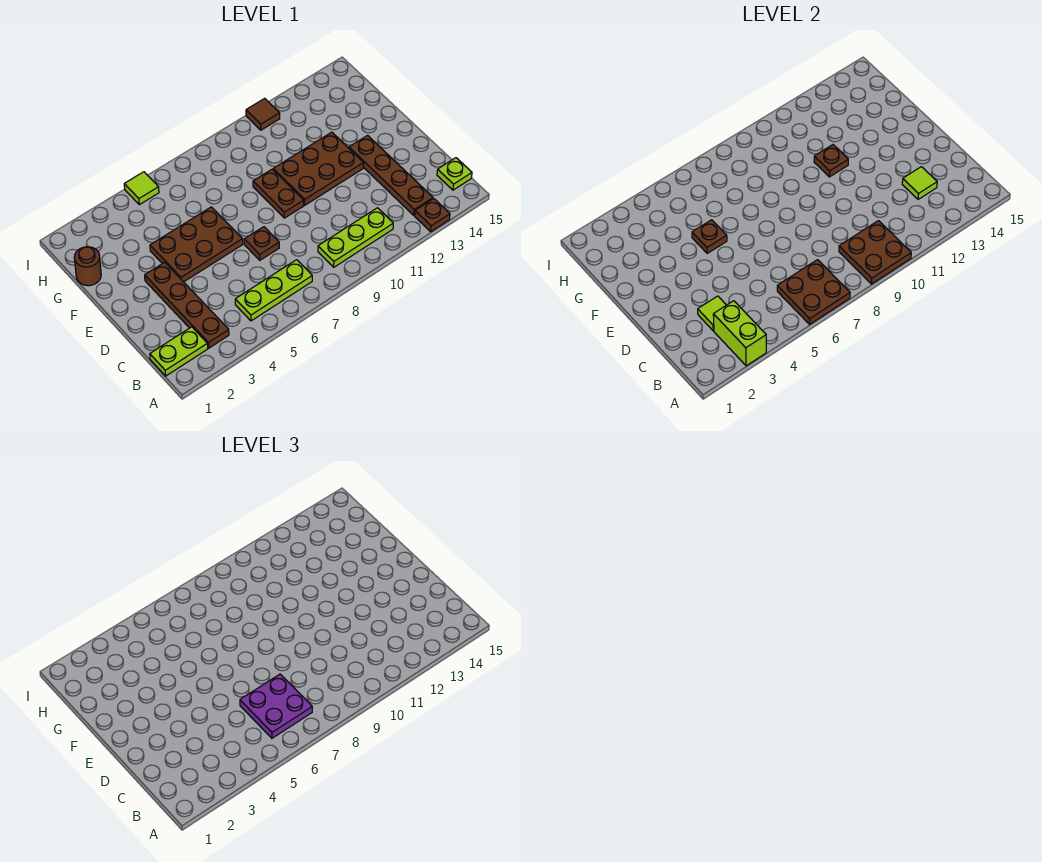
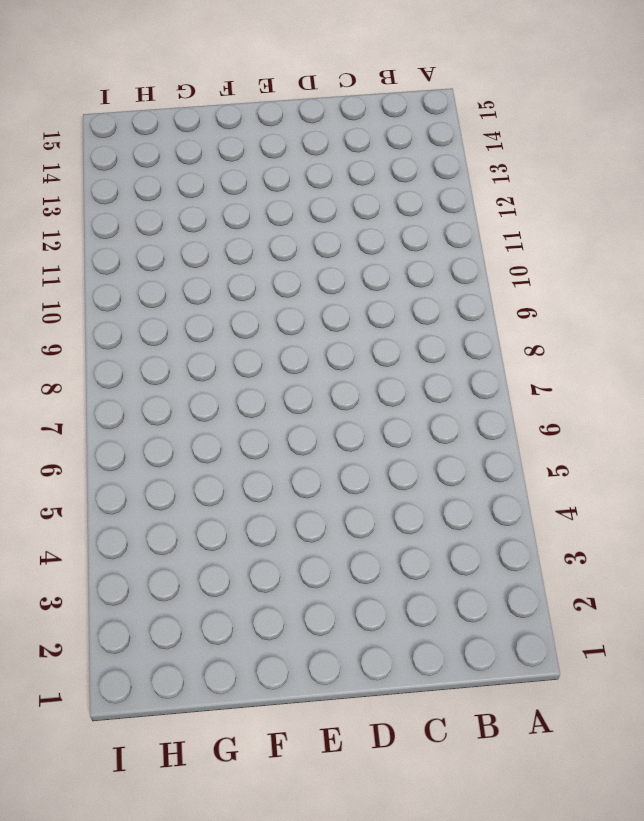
none -> brown 1x1 plate [415,199,450,232]
none -> lime 1x2 plate [150,327,208,376]
none -> brown 1x4 plate [145,262,229,348]

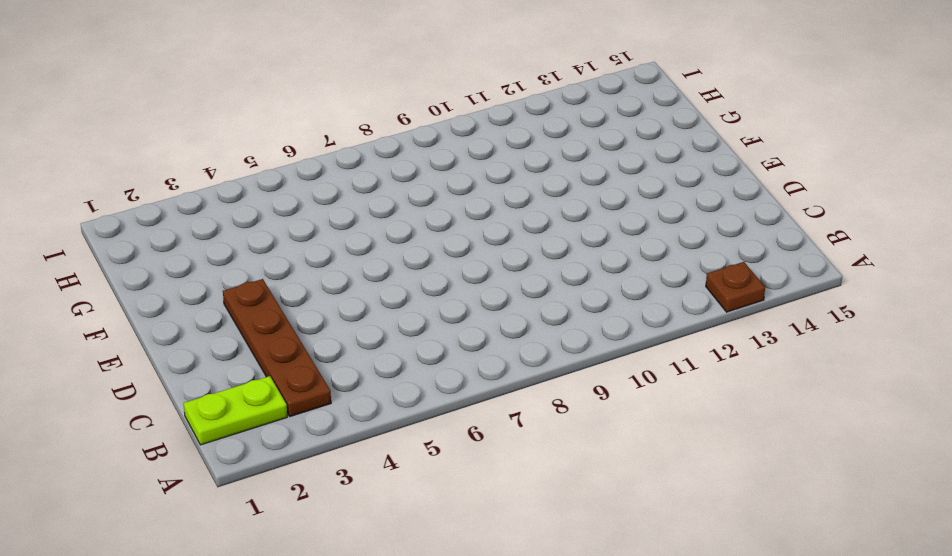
none -> lime 1x3 plate [235,260,312,321]
none -> lime 1x3 plate [318,208,393,267]
none -> brown 1x4 plate [349,135,433,215]

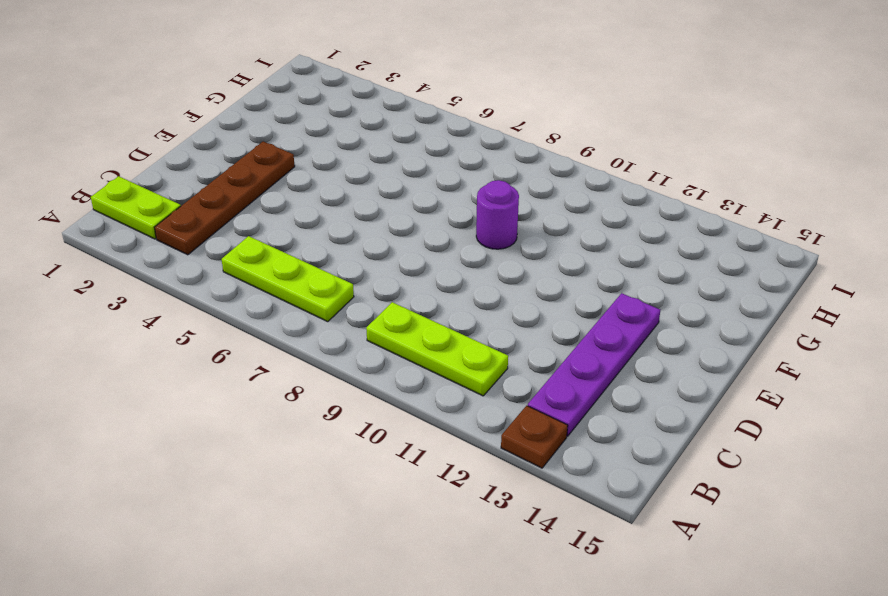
purple 1x4 plate [528,293,660,436] -> brown 1x4 plate [349,135,433,215]
purple 1x1 round brick [476,180,519,249] -> brown 1x2 plate [253,169,304,218]
none -> lime 1x1 plate [437,158,472,190]
none -> brown 1x1 plate [244,227,279,260]
none -> brown 2x3 plate [150,207,243,282]

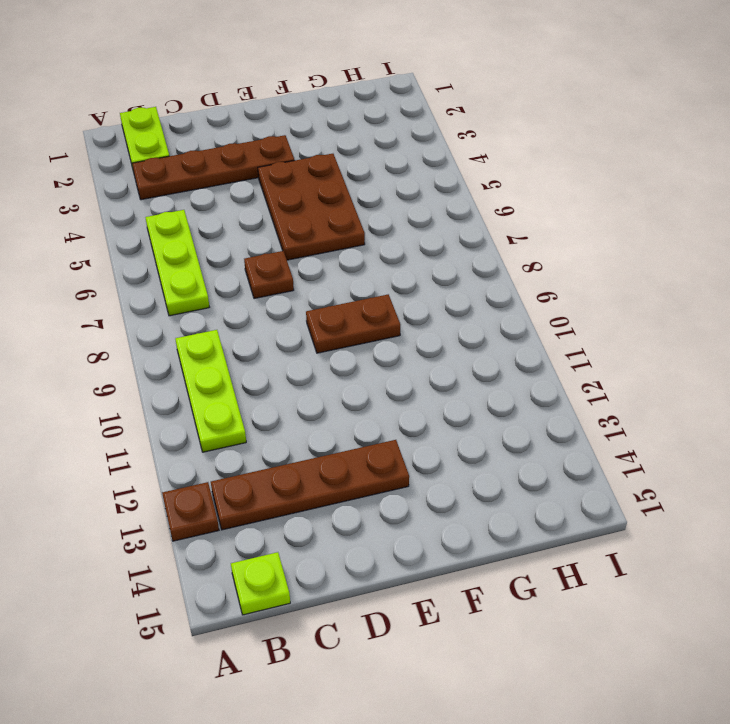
none -> brown 2x3 plate [273,132,363,205]
none -> brown 1x1 round brick [74,247,101,286]
none -> lime 1x1 tile [124,172,159,205]

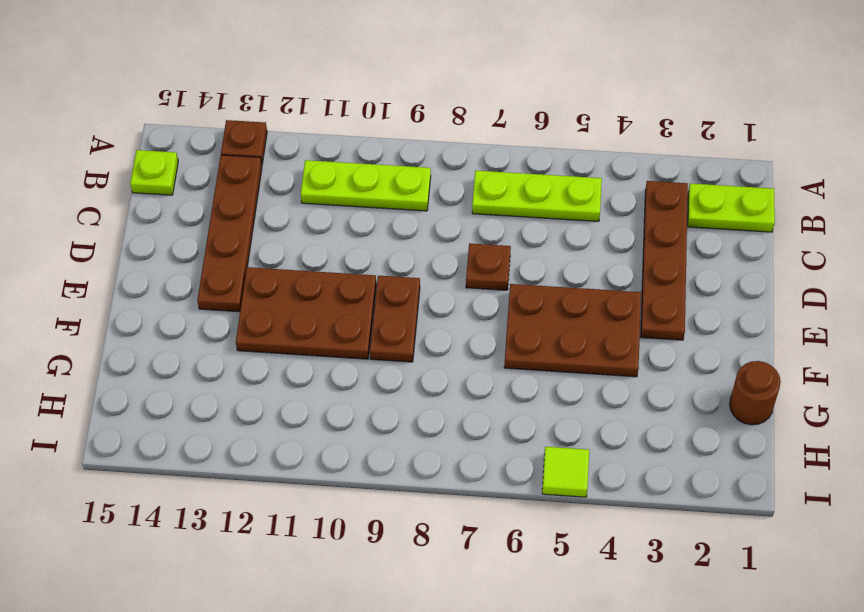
none -> brown 1x1 tile [246,98,280,130]
none -> lime 1x2 brick [713,301,766,366]
none -> brown 2x2 plate [777,260,850,324]

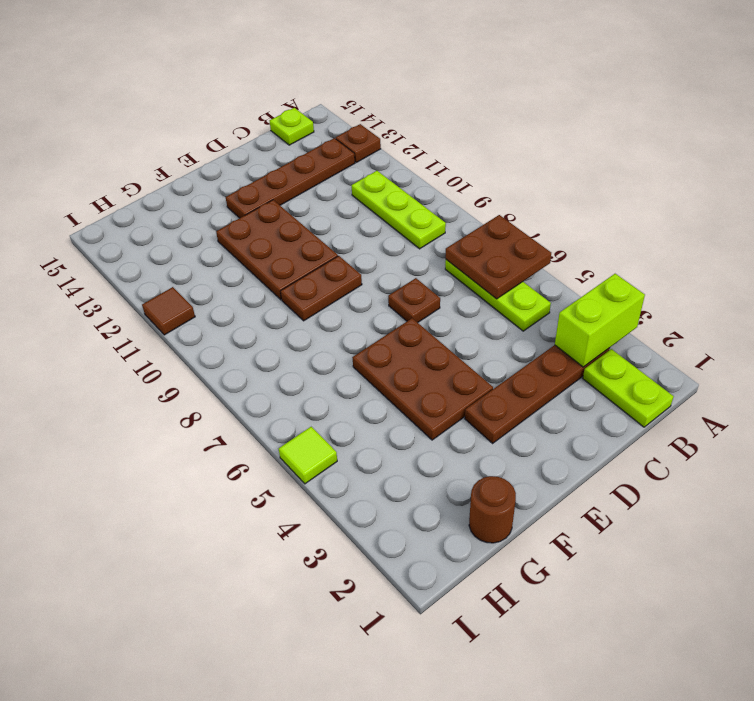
none -> brown 2x2 plate [839,221,911,284]
none -> lime 1x1 tile [698,296,726,331]
none -> lime 1x1 tile [902,167,937,199]

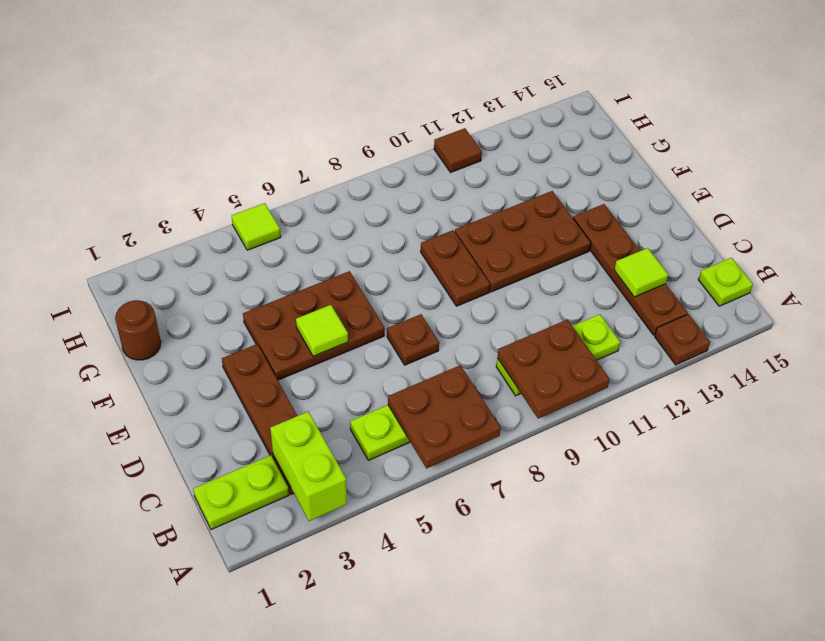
lime 1x1 tile [296,305,348,356] -> lime 1x1 tile moved to [698,296,726,331]
none -> brown 1x1 plate [692,220,727,253]
none -> brown 1x1 plate [814,145,848,177]
none -> purple 2x2 plate [240,674,312,738]

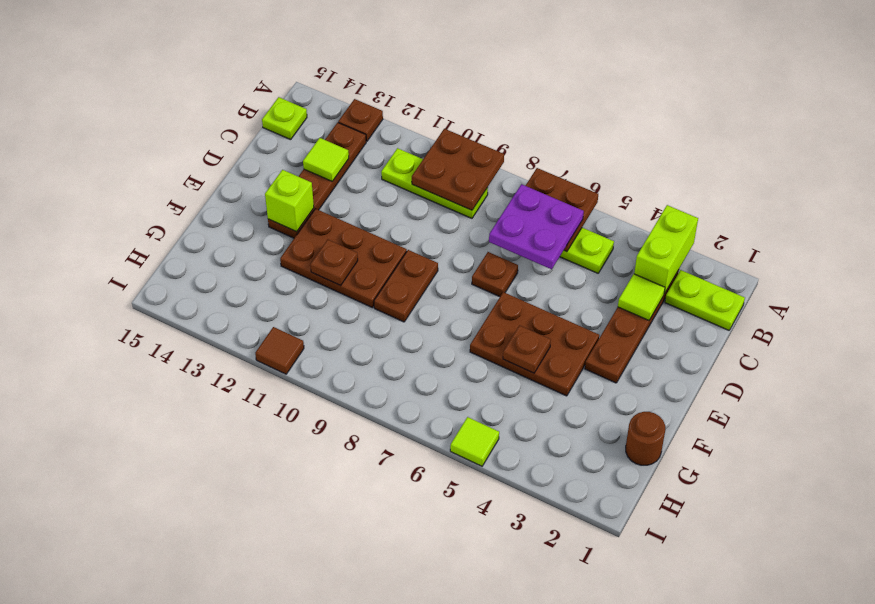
lime 1x1 brick [265,170,314,232] -> none

